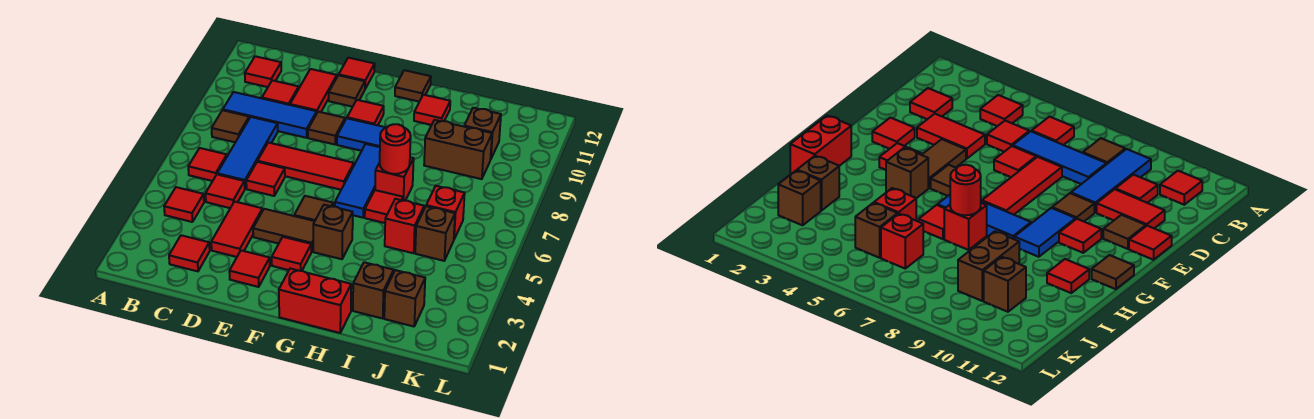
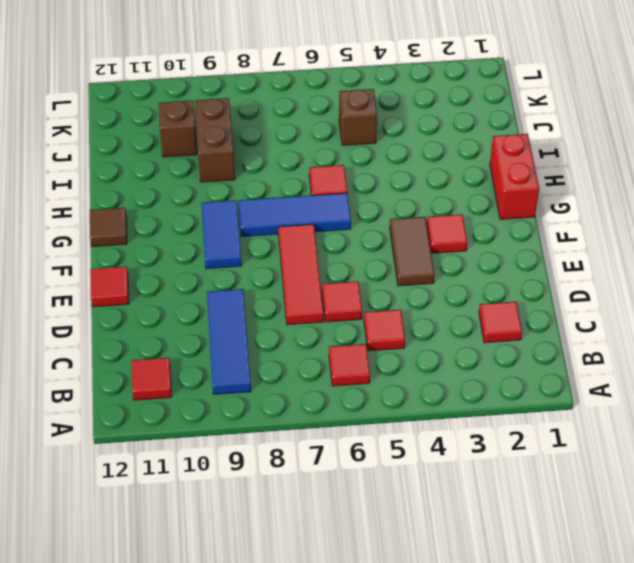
none -> red 1x1 tile [164,187,204,222]
none -> brown 1x1 tile [212,110,249,142]
none -> blue 1x3 tile [217,117,278,188]
none -> red 1x1 tile [262,80,299,105]

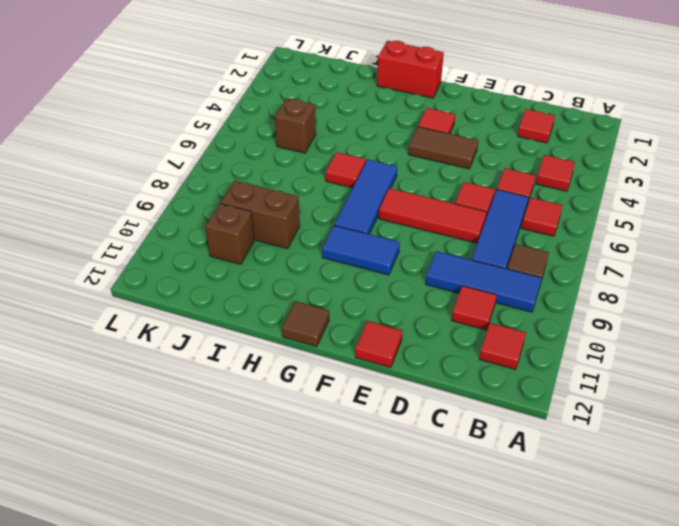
none -> red 1x2 tile [211,202,263,257]
none -> red 1x2 tile [290,69,337,112]
none -> red 1x1 tile [229,250,270,287]
none -> brown 1x1 tile [308,112,345,144]

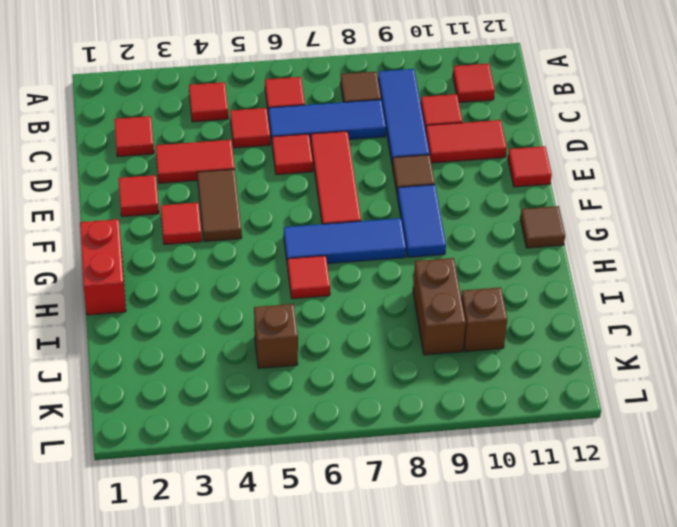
none -> brown 1x1 tile [329,75,365,107]
none -> brown 1x1 tile [294,196,333,221]
none -> red 1x1 tile [347,100,384,125]
none -> brown 1x1 brick [313,205,353,259]

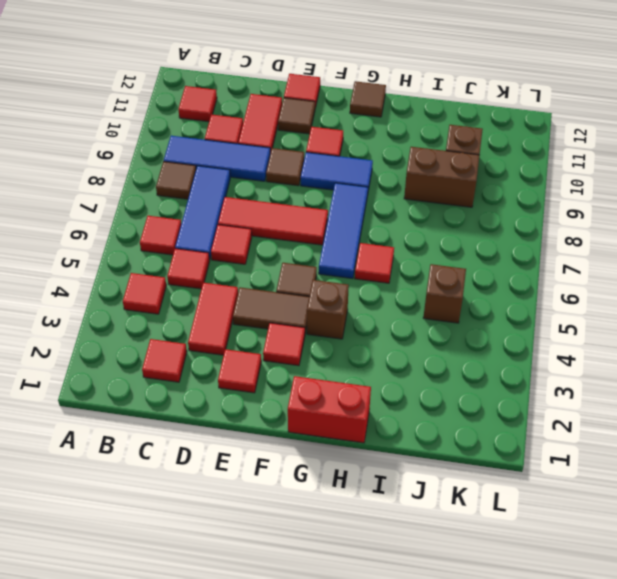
none -> red 1x1 brick [375,157,414,201]
none -> red 1x1 tile [414,95,450,125]
none -> brown 1x1 brick [353,262,394,318]
none -> red 1x1 brick [385,199,424,253]

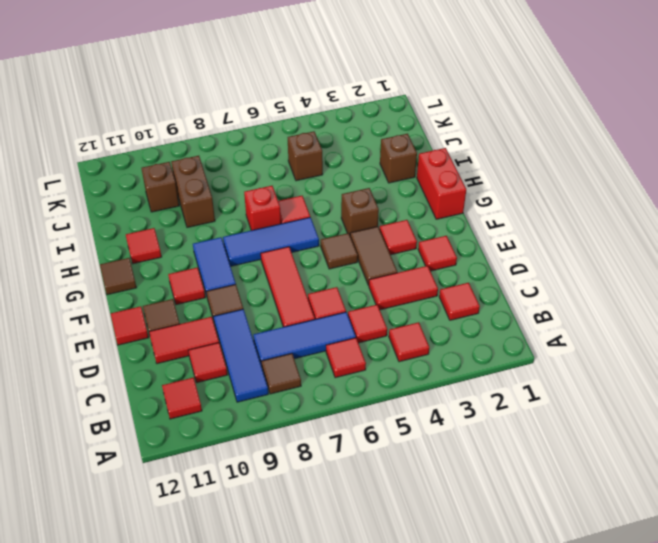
none -> red 1x1 brick [385,199,424,253]
none -> brown 1x1 brick [384,270,425,326]
none -> red 1x1 brick [426,186,465,239]
none -> red 1x1 round brick [380,124,411,174]

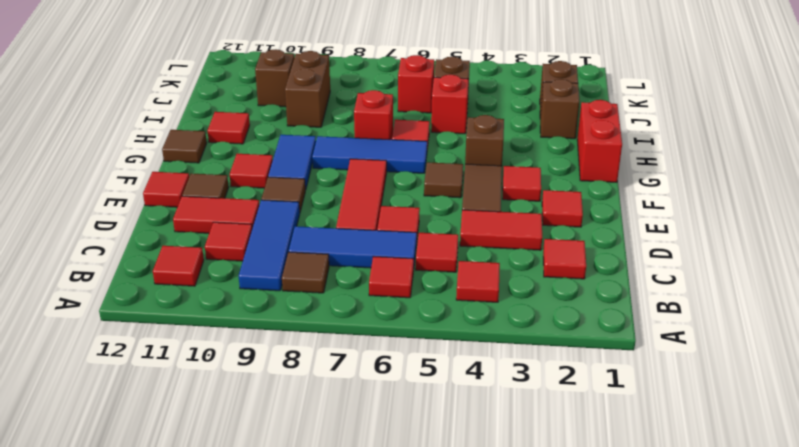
none -> red 1x1 round brick [380,124,411,174]

